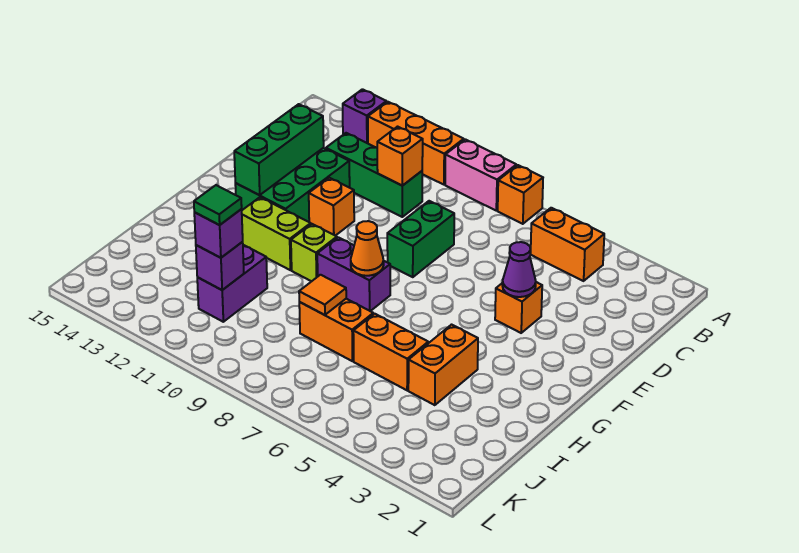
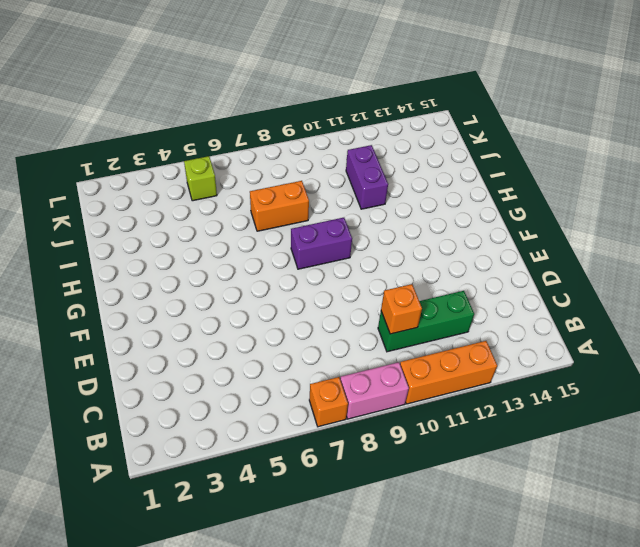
lime 1x1 brick [184,156,217,201] -> lime 1x1 brick moved to [291,224,337,281]
none -> purple 1x1 brick [343,89,386,143]
none -> orange 1x2 brick [530,208,604,281]
none -> green 1x2 brick [387,201,454,277]

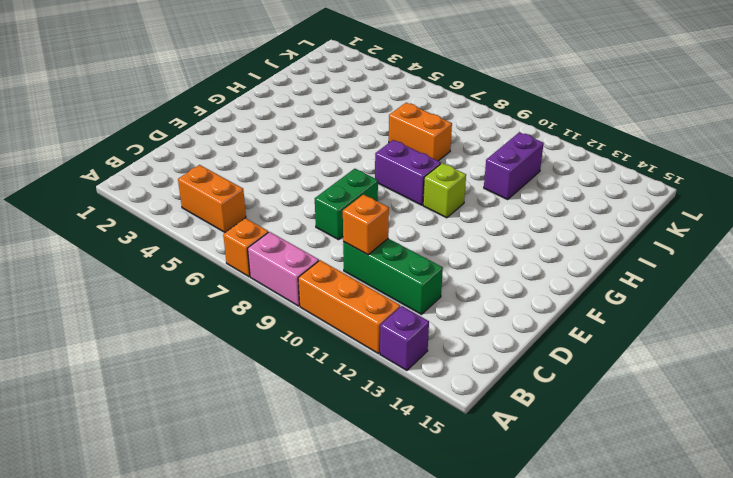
none -> green 2x3 brick [235,148,350,222]
none -> orange 1x1 brick [495,282,542,333]
none -> orange 1x1 brick [309,178,354,236]

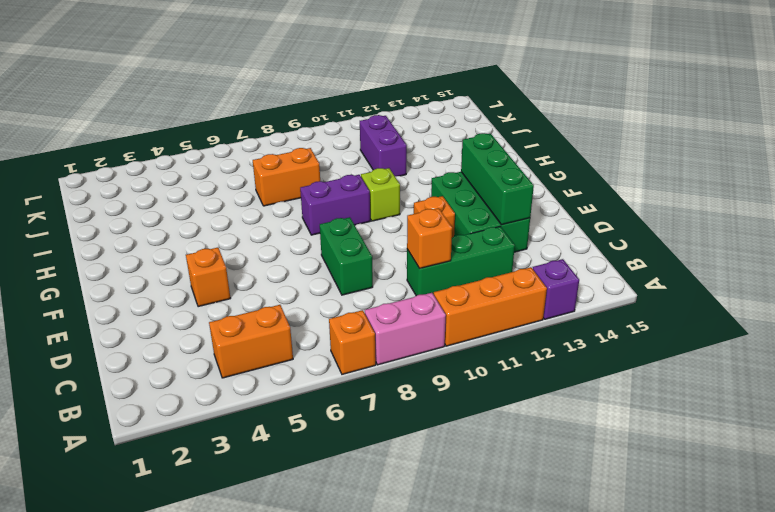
none -> lime 1x2 brick [242,197,311,270]
none -> orange 1x2 brick [408,325,478,405]
none -> orange 1x2 brick [353,314,428,390]

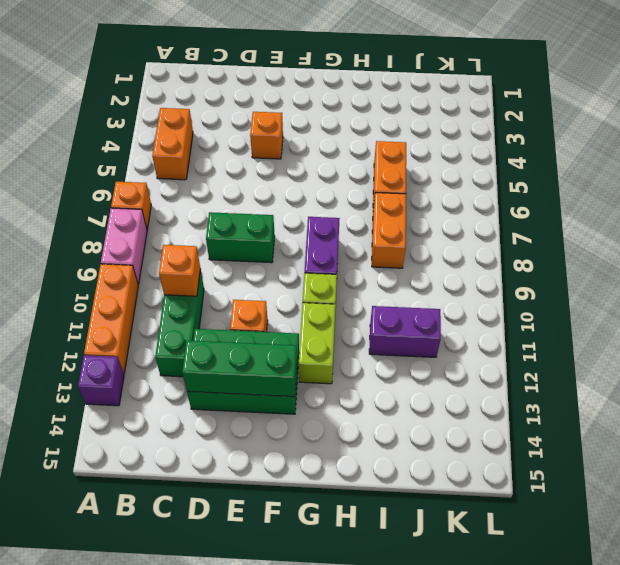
none -> orange 1x2 brick [408,325,478,405]
none -> purple 1x1 cone [502,242,536,297]
none -> orange 1x1 cone [351,221,384,276]

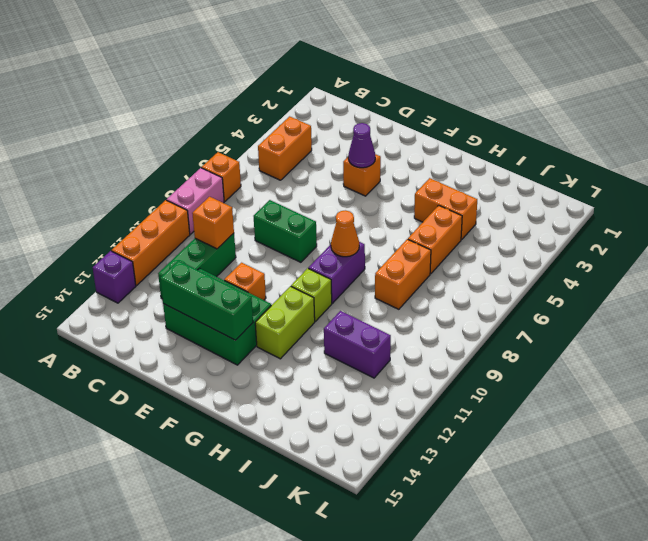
none -> orange 1x1 tile [299,275,346,315]
none -> purple 1x1 brick [196,242,244,290]
none -> purple 1x1 brick [194,209,243,258]

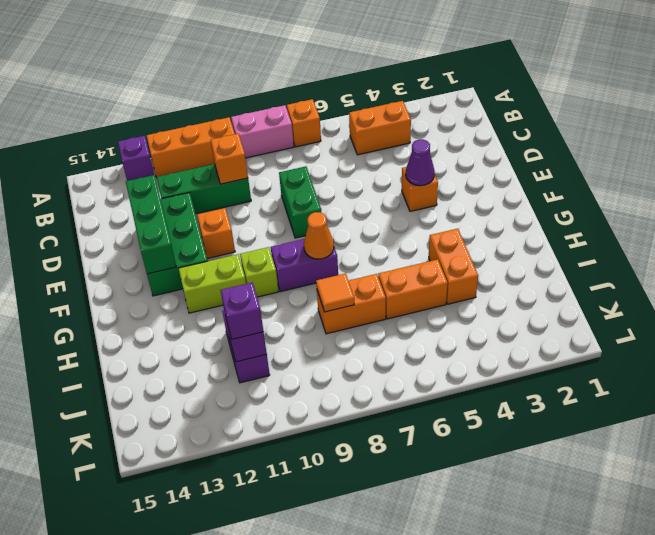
none -> green 1x1 tile [194,185,242,225]

